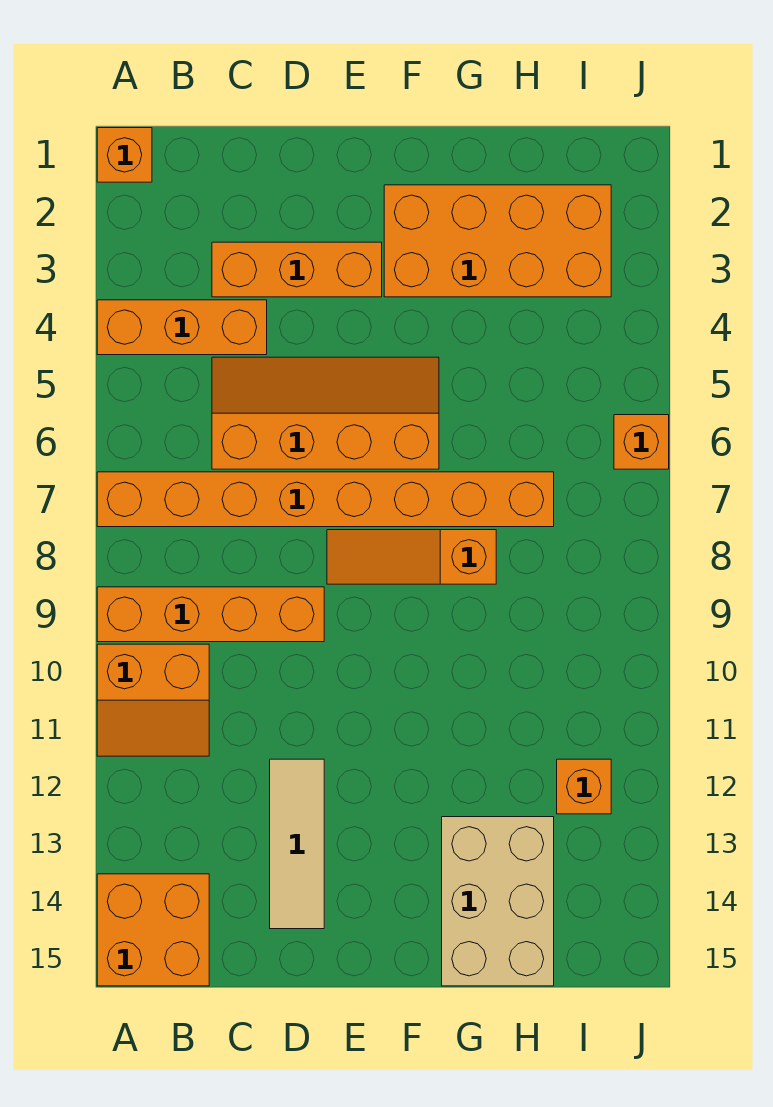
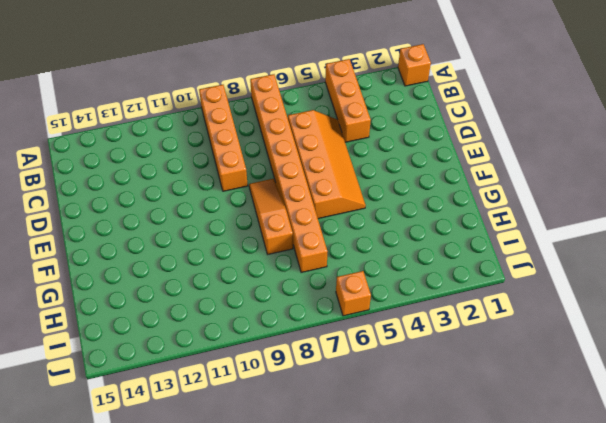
none -> orange 2x2 slope [97,644,209,756]
none -> orange 2x2 brick [97,874,209,986]
none -> orange 1x3 brick [212,242,382,297]

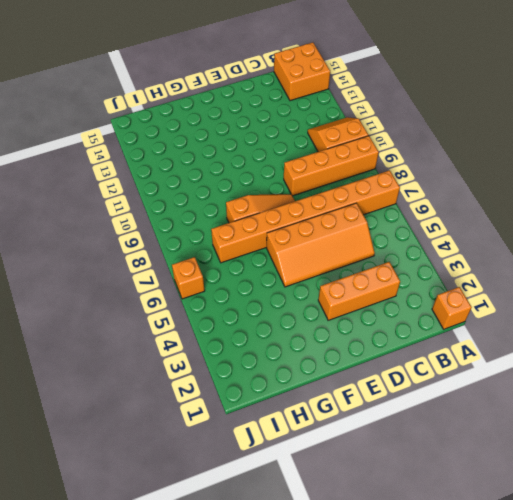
none -> orange 1x3 brick [97,300,267,355]
none -> tan 1x3 tile [270,759,324,929]
none -> orange 2x4 brick [384,185,611,297]

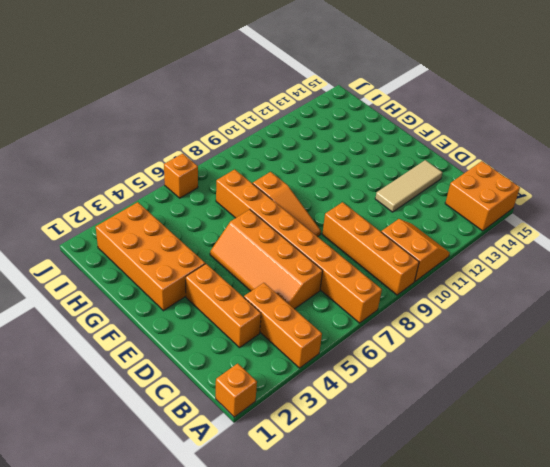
none -> tan 2x3 brick [442,817,554,986]
none -> orange 1x1 brick [557,759,611,814]

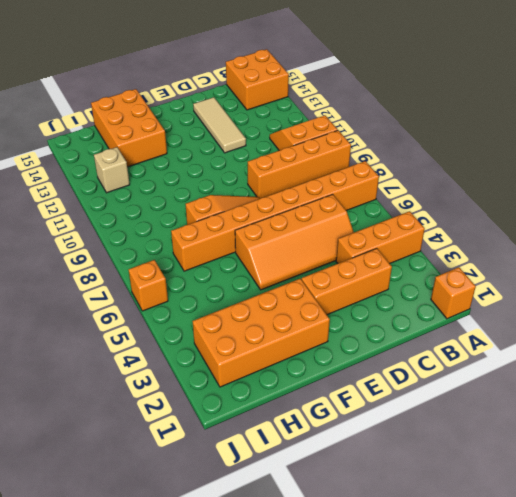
orange 2x3 brick [91,89,167,167] -> tan 2x3 brick [442,817,554,986]
tan 1x1 brick [94,147,130,193] -> orange 1x1 brick [557,759,611,814]

